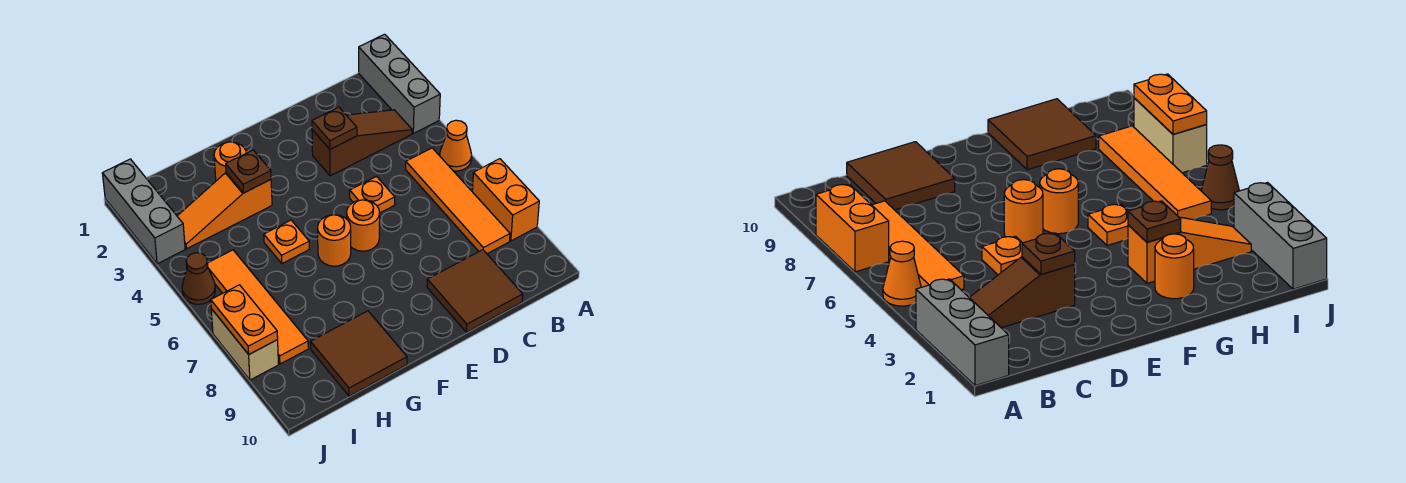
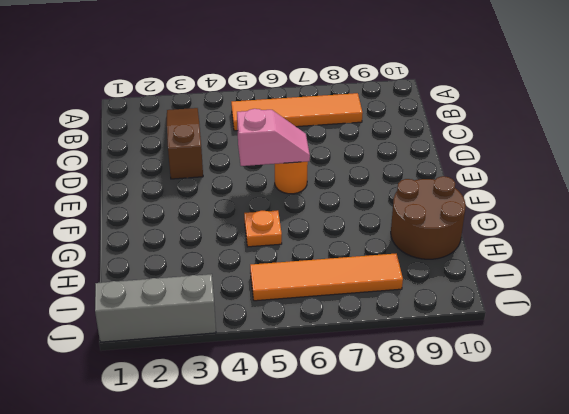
pink 1x2 slope [237,109,310,166] -> none
brown 2x2 round brick [391,176,466,259] -> brown 2x2 tile [311,311,407,396]
none -> grey 1x3 brick [359,34,440,133]
none -> orange 1x1 cone [440,120,472,171]
none -> orange 1x2 brick [472,159,539,241]

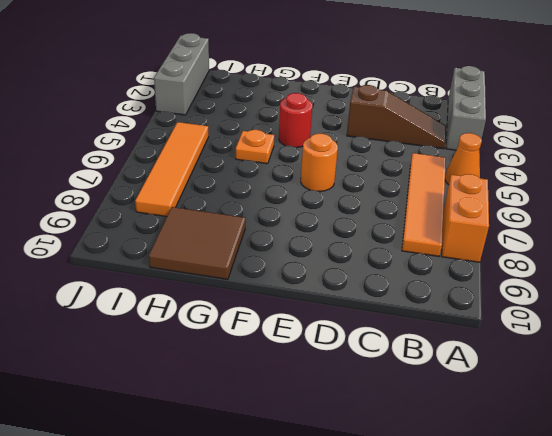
red 1x1 round brick [279,93,312,148] -> none
none -> brown 2x2 tile [427,250,523,332]
none -> orange 1x1 plate [350,177,395,213]
none -> orange 1x1 round brick [318,215,351,266]

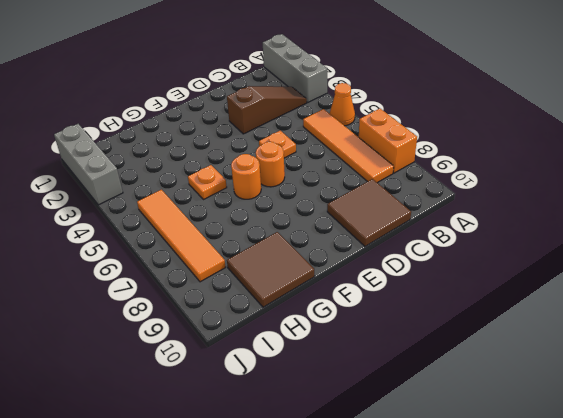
none -> orange 1x1 round brick [214,142,246,181]
none -> orange 1x3 slope [177,173,272,249]
none -> brown 1x1 cone [182,253,215,304]

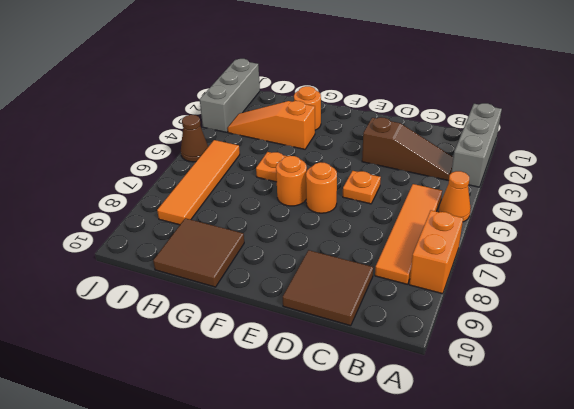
none -> tan 1x2 brick [211,309,278,380]
none -> brown 1x1 plate [312,107,357,149]
none -> brown 1x1 plate [226,150,271,193]

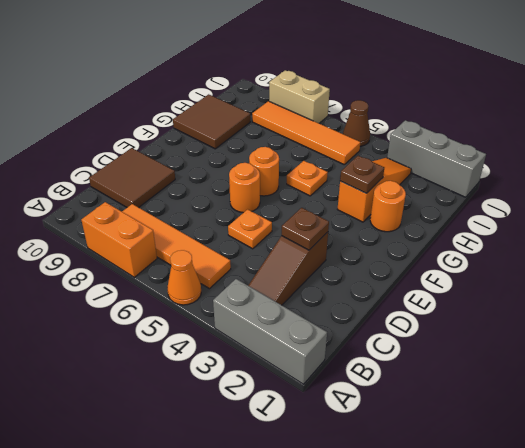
none -> orange 1x2 plate [211,285,278,354]

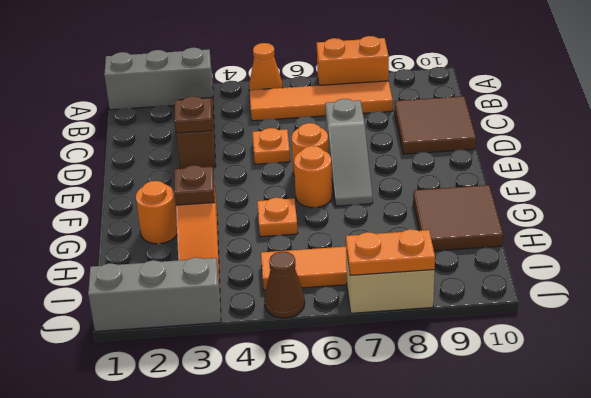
grey 1x3 slope [325,99,373,206] -> none

